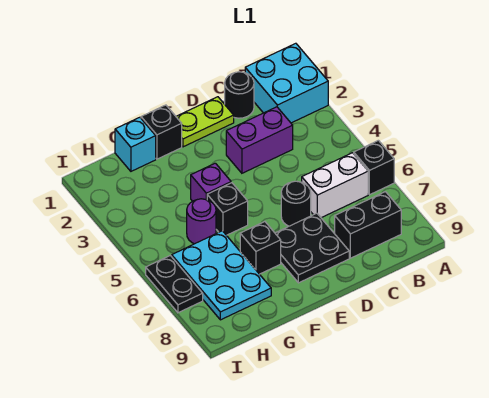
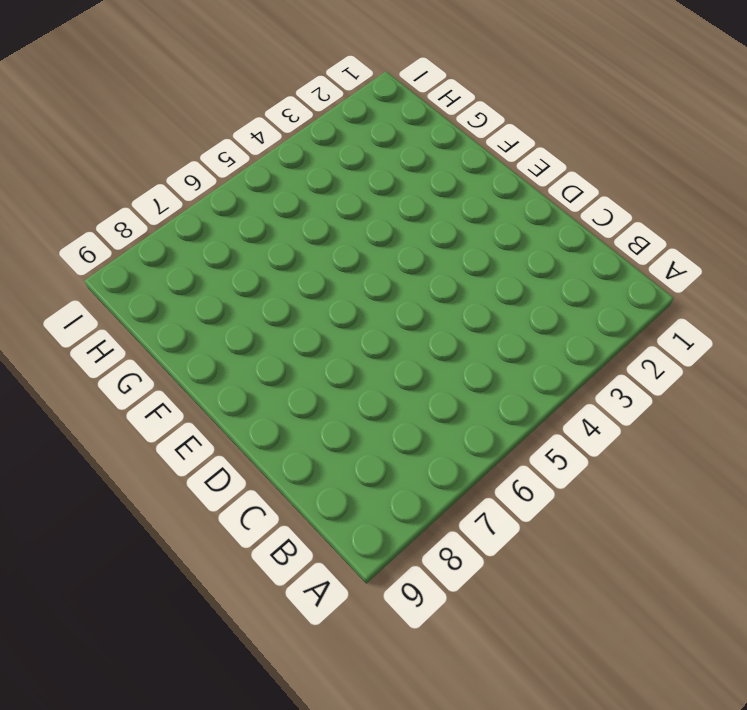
none -> cyan 2x2 brick [245,43,328,123]
none -> black 1x1 brick [354,140,394,195]
none -> white 1x2 brick [302,153,368,218]

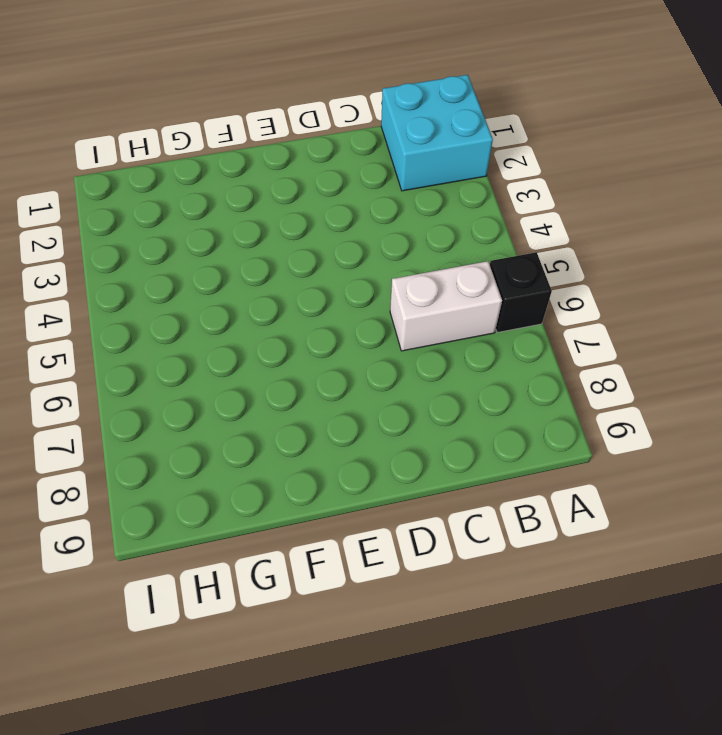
none -> black 1x2 brick [335,192,401,258]
none -> black 1x1 round brick [225,72,254,118]
none -> purple 1x2 brick [226,107,293,173]

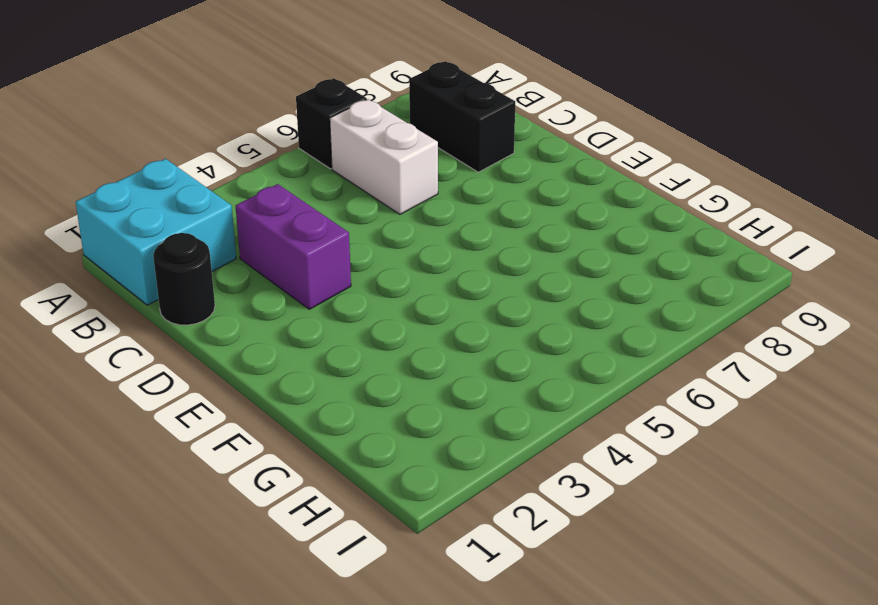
none -> lime 1x2 plate [176,97,234,147]
none -> black 1x1 round brick [281,181,311,226]
none -> black 2x2 plate [275,213,349,283]

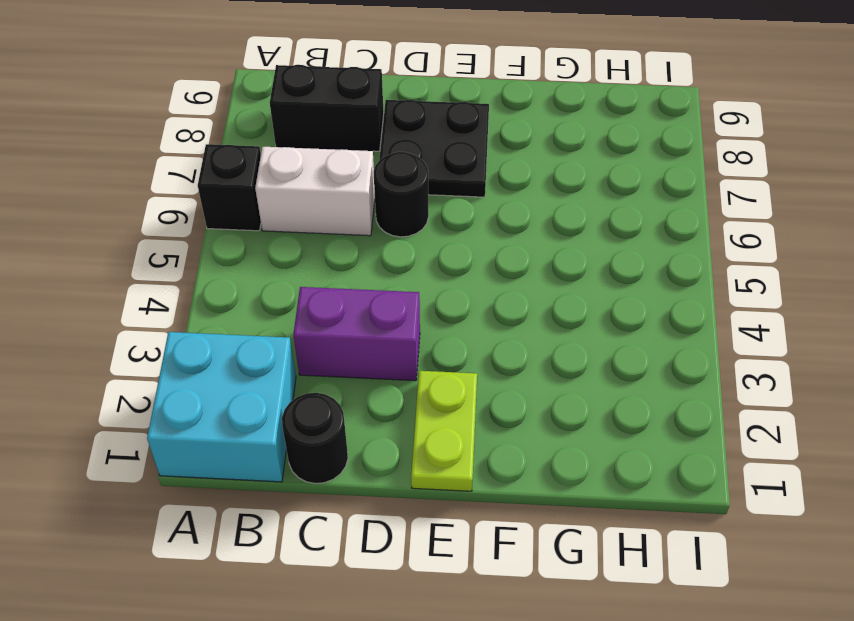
lime 1x2 plate [411,371,477,491] -> lime 1x2 plate turned to [176,97,234,147]
none -> black 1x1 brick [141,105,182,159]
none -> purple 1x1 brick [191,163,231,201]
none -> black 1x1 brick [207,183,248,235]

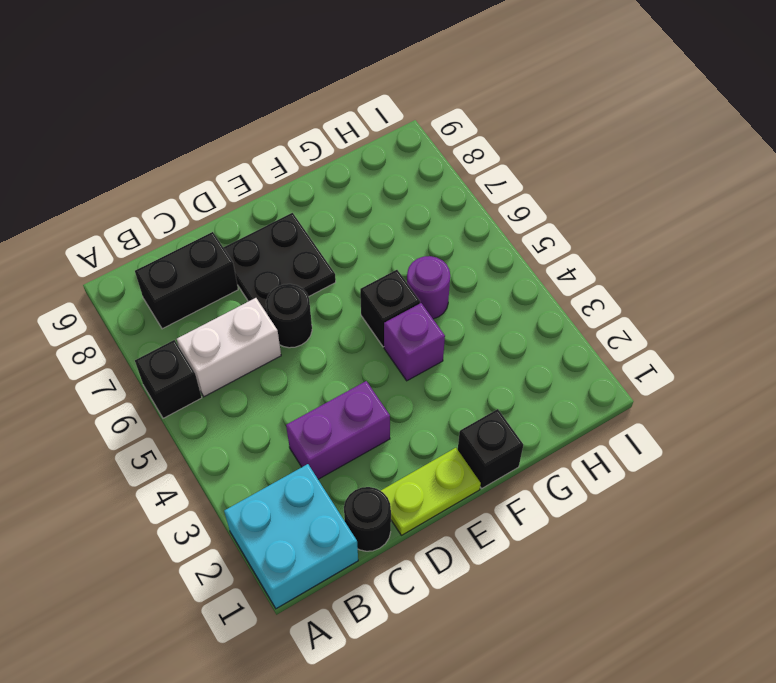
none -> black 1x1 brick [240,222,281,274]
none -> cyan 1x1 brick [115,117,156,171]
none -> cyan 2x3 plate [172,231,271,320]

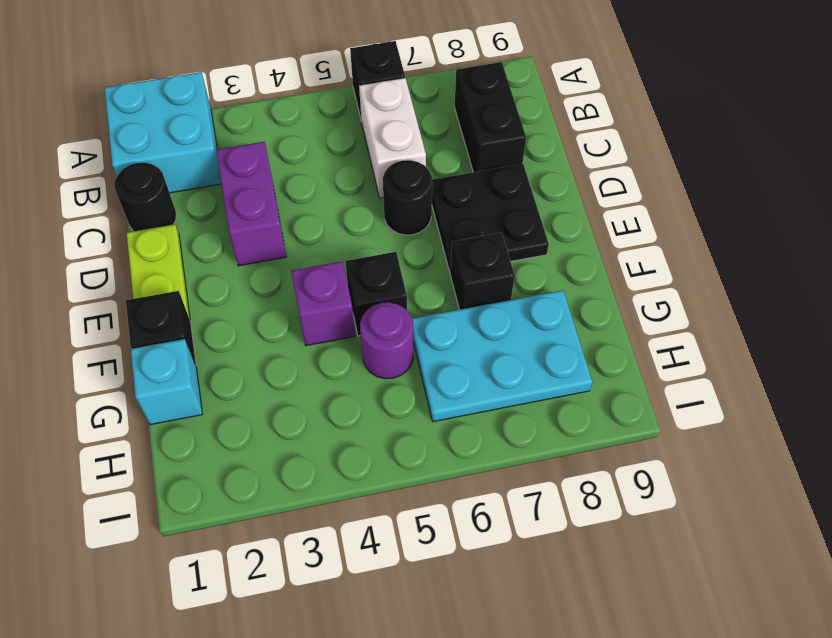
none -> black 1x2 plate [146,255,203,313]

